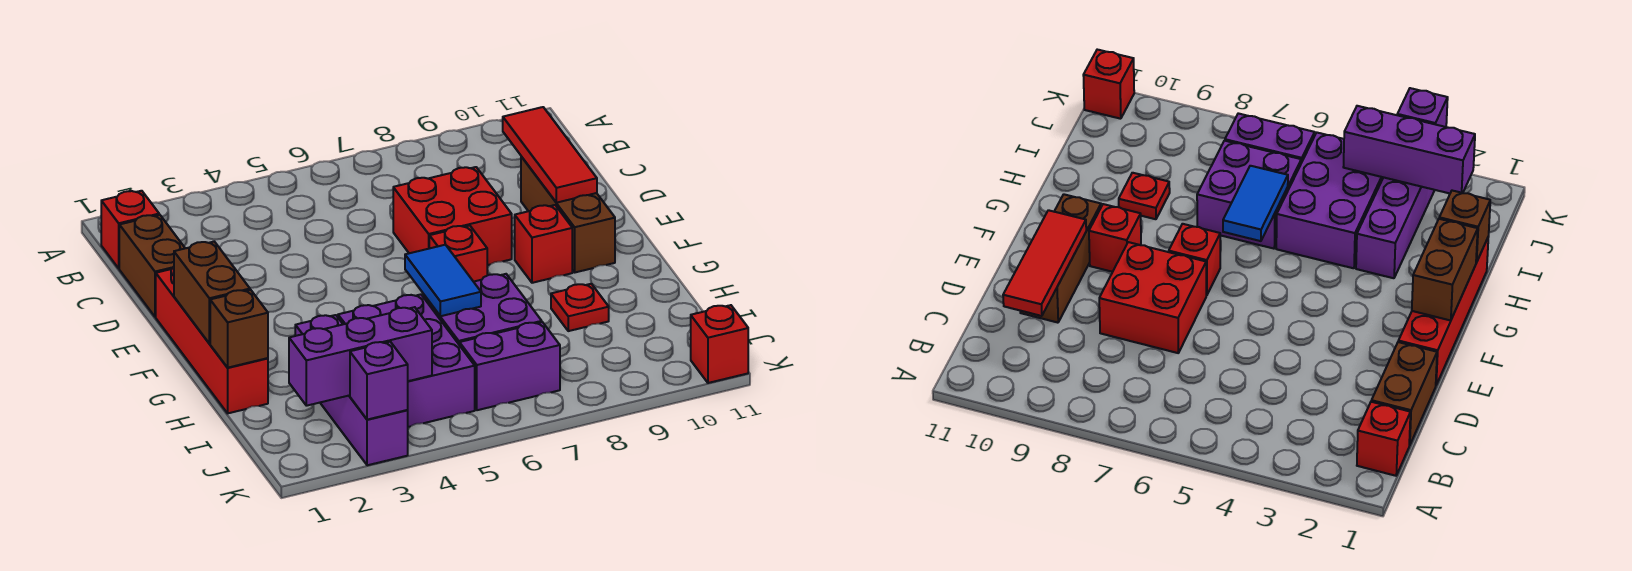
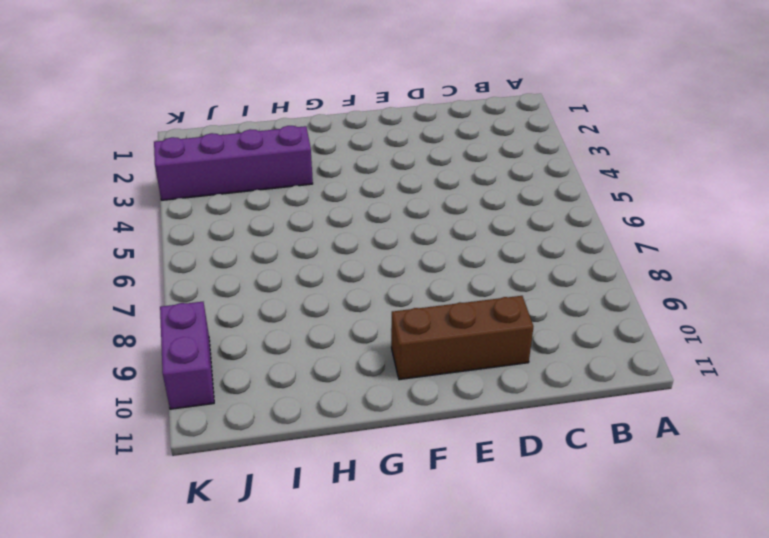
purple 1x2 brick [160,302,214,409] -> purple 1x2 brick moved to [459,322,560,410]
none -> red 1x1 brick [101,191,159,268]
none -> brown 1x2 brick [119,215,185,317]
none -> red 2x2 brick [393,167,512,265]

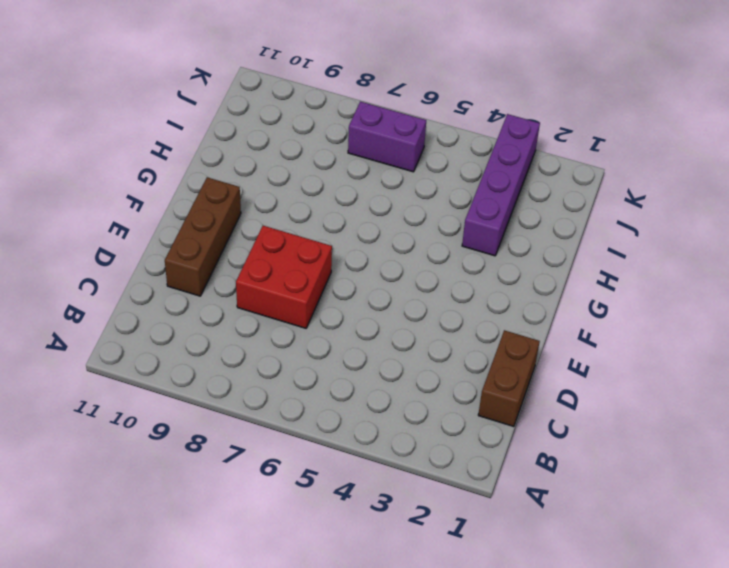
none -> red 1x1 brick [101,191,159,268]
none -> red 1x4 brick [156,267,268,413]
none -> red 1x1 brick [429,226,487,282]

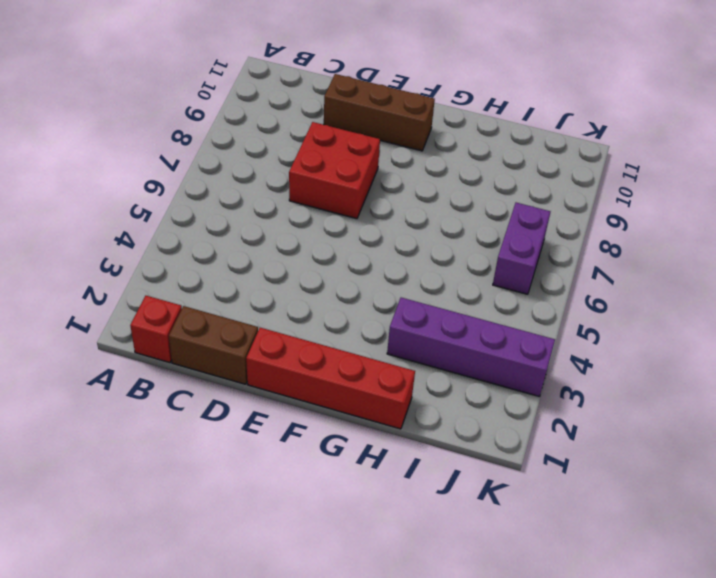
none -> red 1x1 brick [429,226,487,282]
none -> red 1x1 brick [515,205,572,283]
none -> purple 2x3 brick [338,294,475,427]

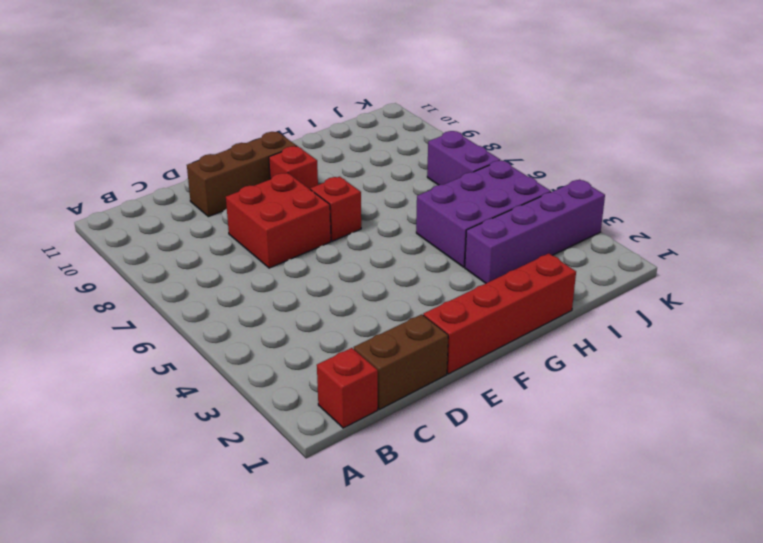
none -> purple 2x2 brick [423,274,542,344]
none -> red 1x1 plate [551,284,609,331]
none -> red 1x1 brick [691,305,748,383]

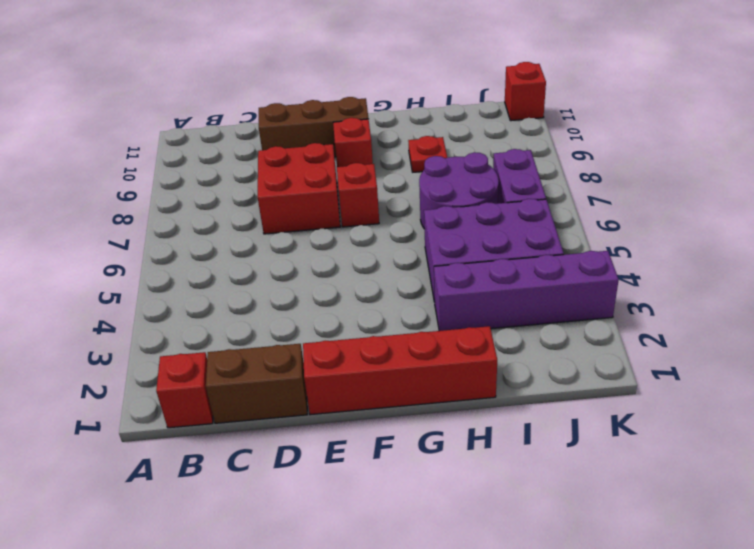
purple 2x2 round brick [419,152,499,229] -> purple 2x2 brick [423,274,542,344]
none -> red 1x3 tile [503,107,597,203]
none -> brown 1x2 brick [174,242,250,344]
none -> blue 1x2 tile [405,245,481,316]

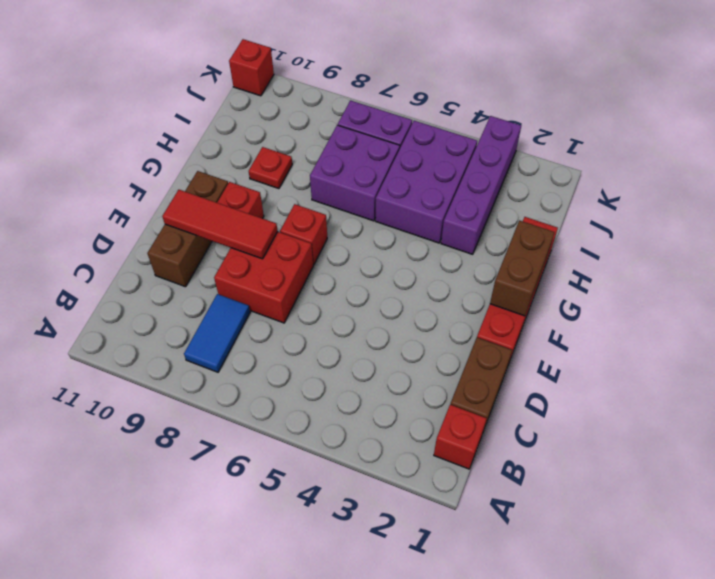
blue 1x2 tile [184,294,250,372] -> blue 1x2 tile moved to [405,245,481,316]
red 1x3 tile [162,190,278,259] -> red 1x3 tile turned to [503,107,597,203]
none -> brown 1x1 brick [210,290,268,368]
none -> purple 1x3 brick [289,307,432,406]
none -> purple 1x1 brick [350,342,408,420]

